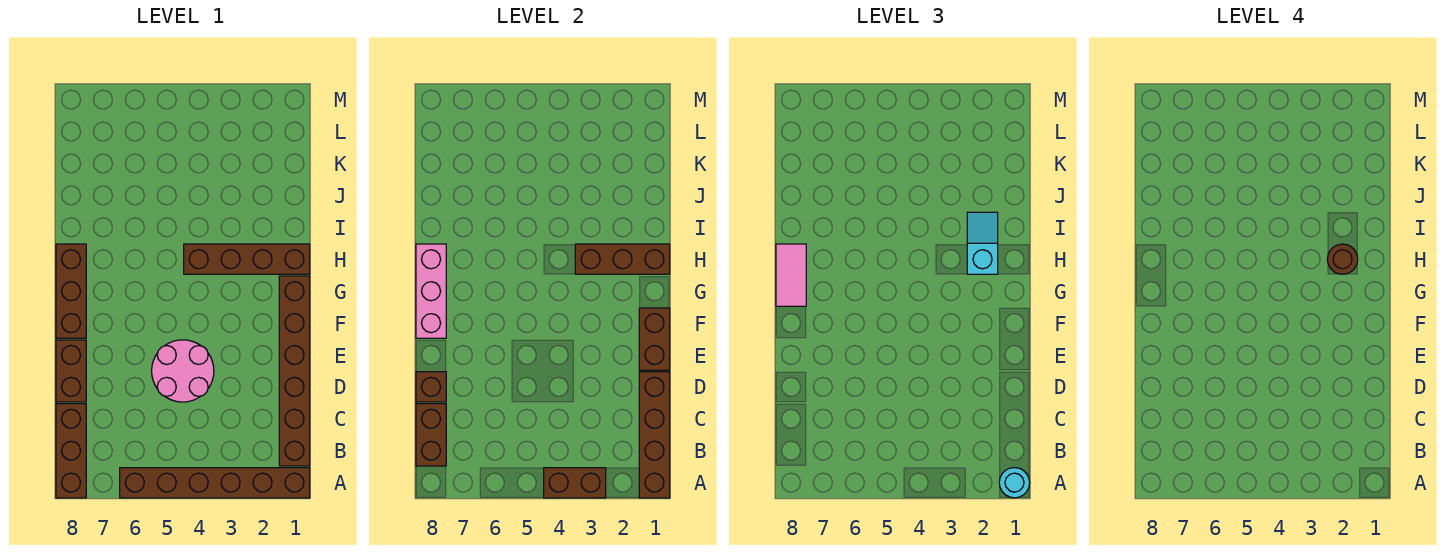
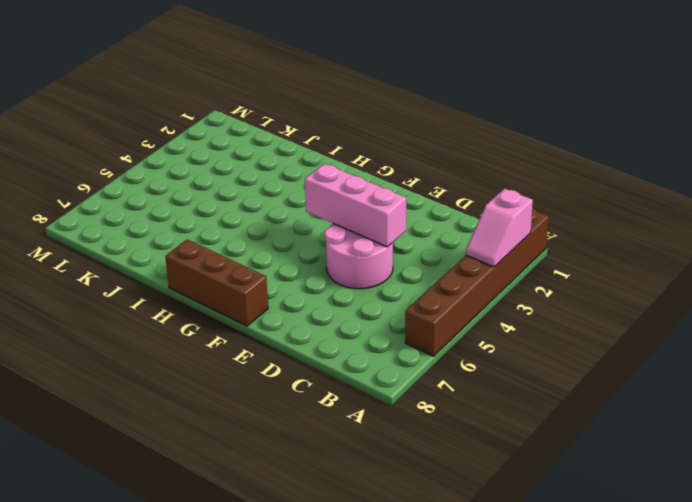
pink 1x2 slope [466,189,533,267] -> brown 1x2 brick [544,468,606,498]
pink 1x3 brick [305,164,406,247] -> pink 1x3 brick moved to [416,244,446,338]
none -> brown 1x3 brick [56,404,86,498]
none -> brown 1x6 brick [279,276,310,466]
none -> brown 1x2 brick [56,340,86,402]

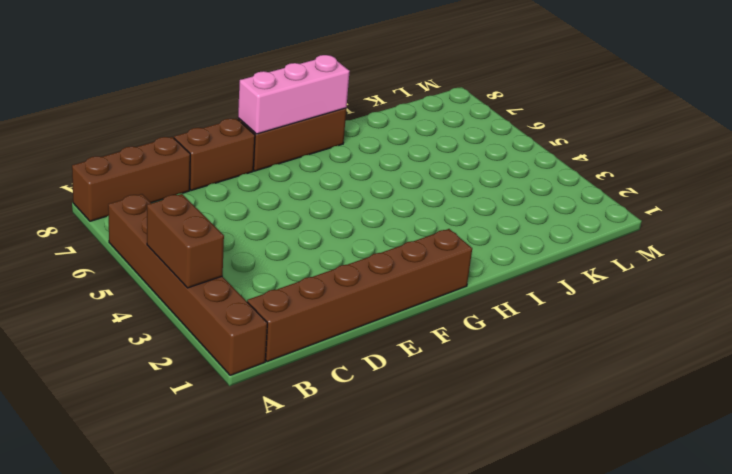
none -> pink 2x2 round brick [152,340,214,402]
none -> brown 1x4 brick [184,244,310,274]
none -> brown 1x4 brick [639,372,670,498]

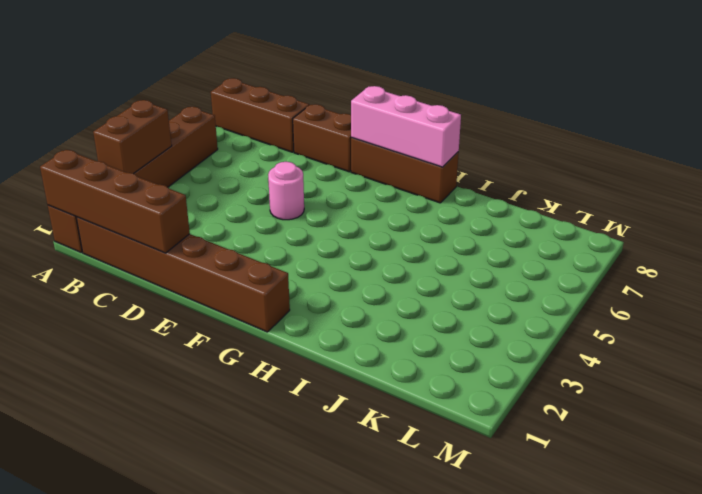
pink 1x1 round brick [268,162,304,220] -> pink 2x2 round brick [152,340,214,402]
none -> brown 1x4 brick [184,244,310,274]
none -> brown 1x2 brick [416,404,446,466]
none -> brown 1x1 brick [416,372,446,402]

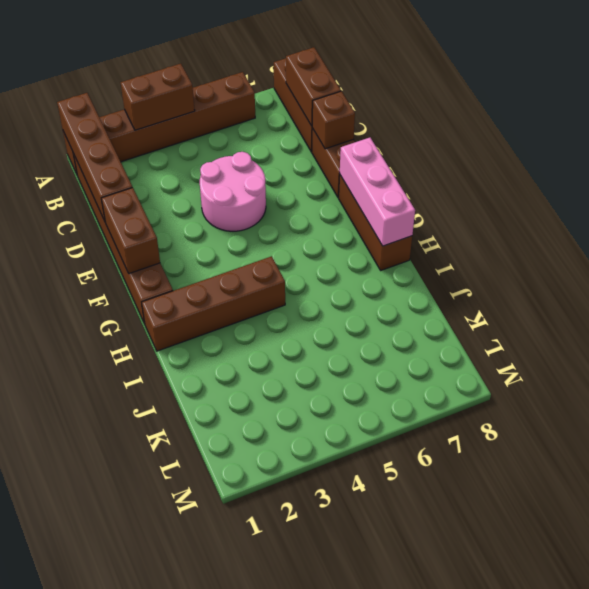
none -> brown 1x3 brick [575,244,670,274]
none -> cyan 1x1 round brick [999,468,1030,498]
none -> pink 1x2 tile [776,244,806,306]

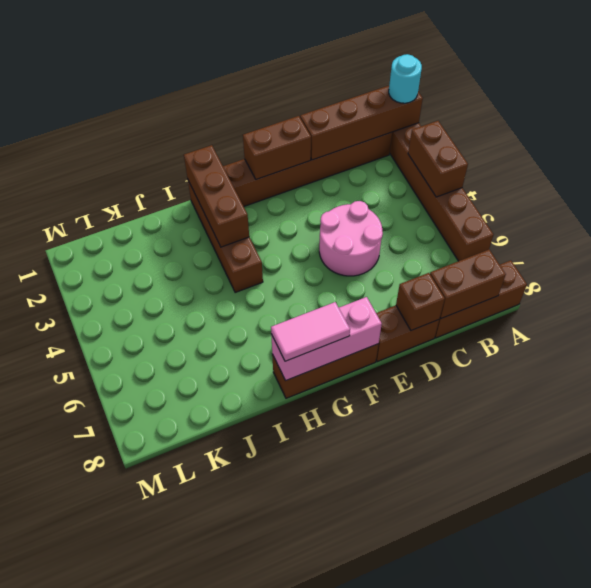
none -> cyan 1x2 slope [967,212,998,274]
none -> brown 1x1 round brick [1327,244,1358,274]

